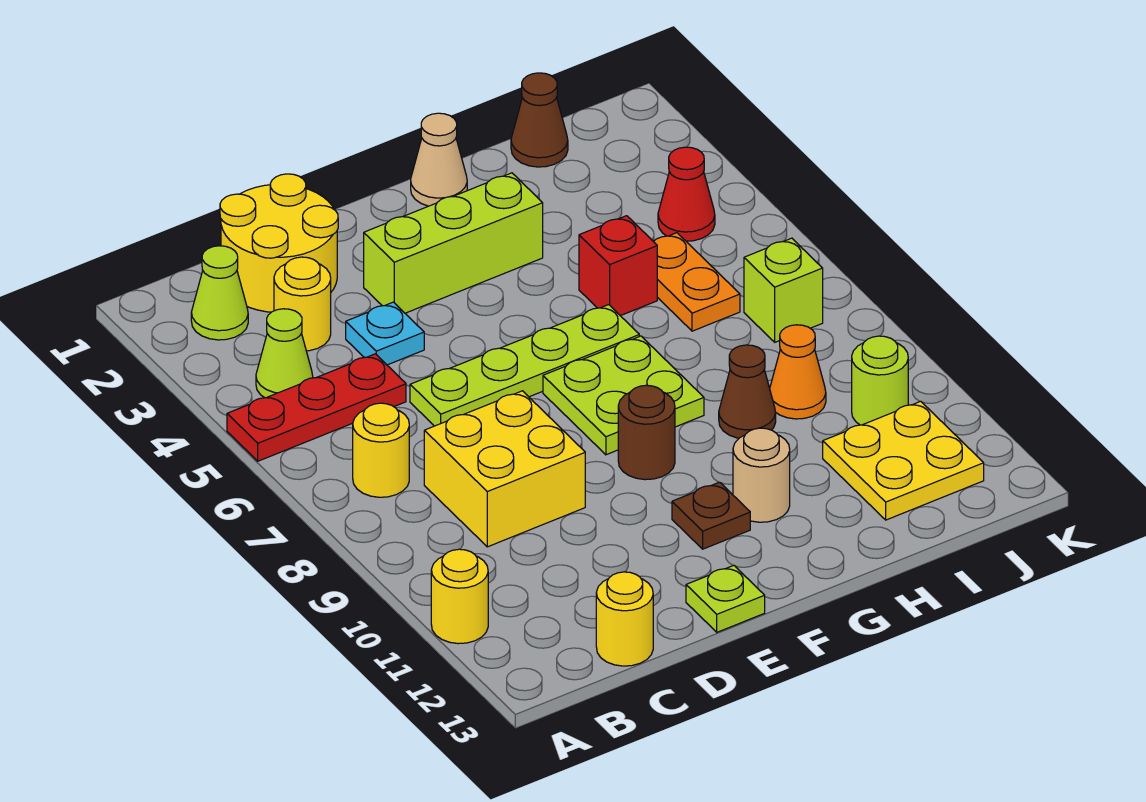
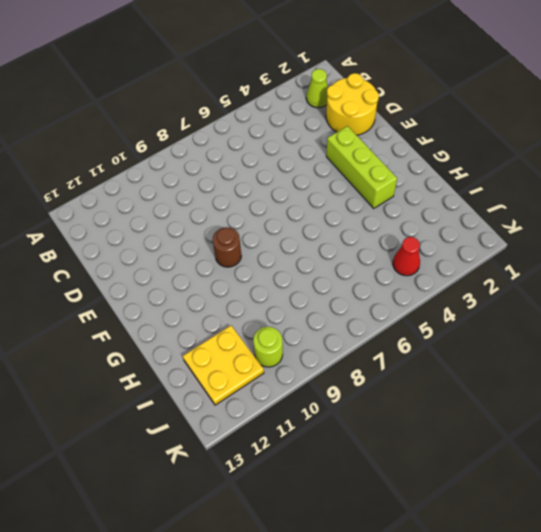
none -> red 1x3 plate [227,354,406,461]
none -> yellow 1x1 round brick [431,549,488,644]
none -> lime 1x1 cone [256,309,313,398]

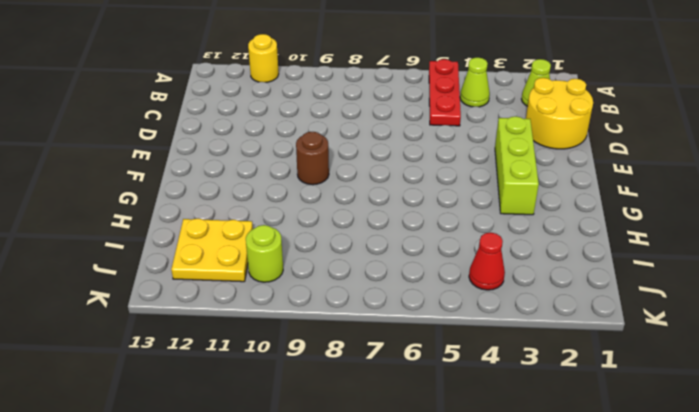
none -> yellow 1x1 round brick [353,403,409,497]
none -> yellow 1x1 round brick [274,257,331,351]
none -> yellow 2x2 brick [424,391,585,547]

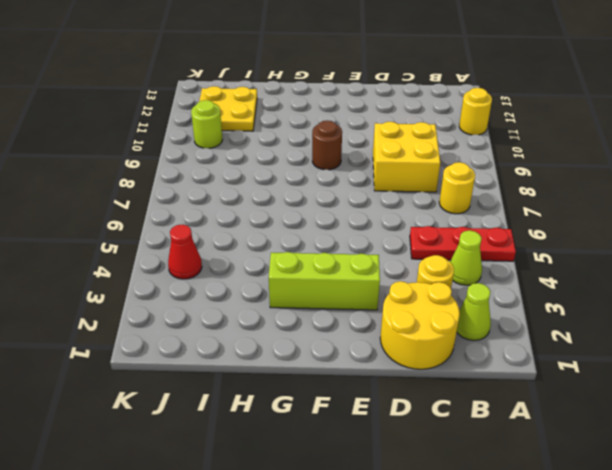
none -> yellow 1x1 round brick [596,572,653,666]
none -> cyan 1x1 plate [346,302,424,365]
none -> lime 1x4 plate [410,305,639,426]

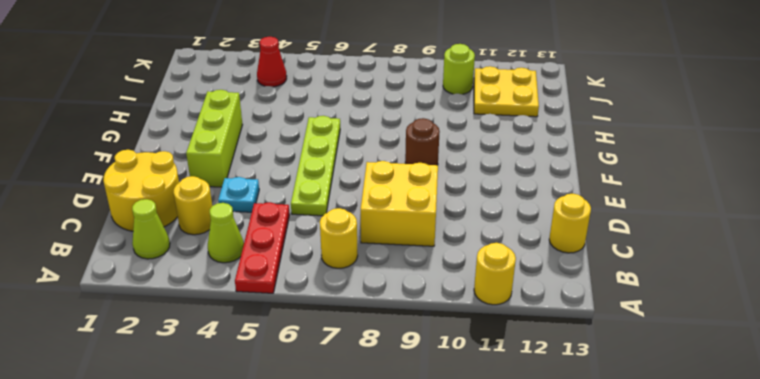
none -> lime 1x1 plate [686,565,765,632]
none -> lime 2x2 plate [543,336,704,455]
none -> brown 1x1 plate [672,482,750,549]

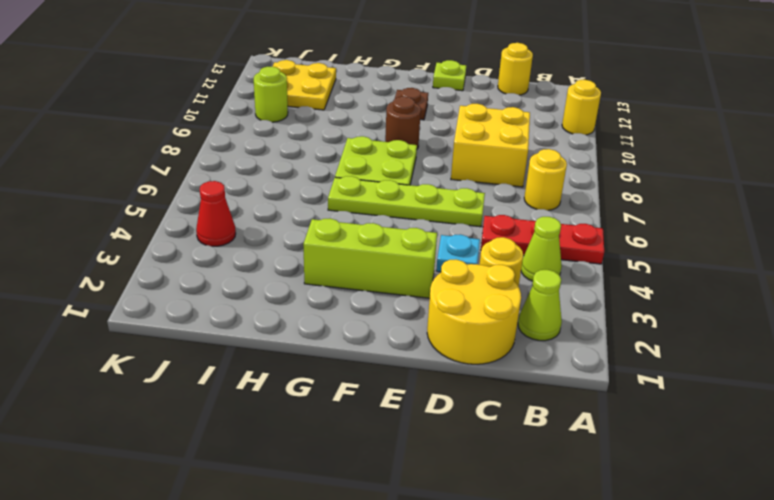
none -> tan 1x1 cone [411,113,467,206]
none -> tan 1x1 round brick [733,428,790,522]
none -> red 1x1 brick [579,216,657,316]

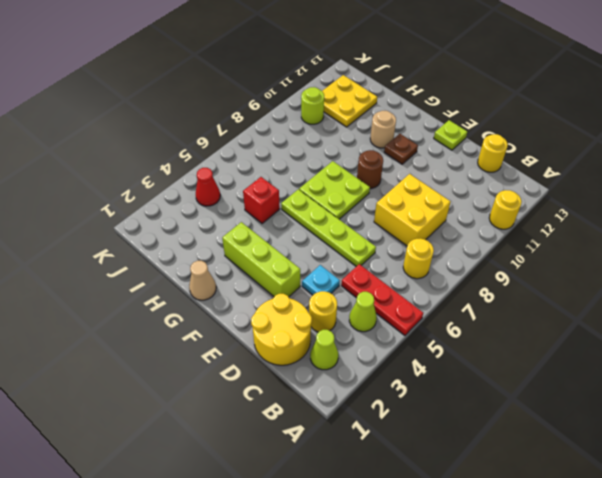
none -> brown 1x1 cone [719,345,776,438]
none -> brown 1x1 cone [511,73,568,167]
none -> orange 1x2 plate [653,233,740,331]

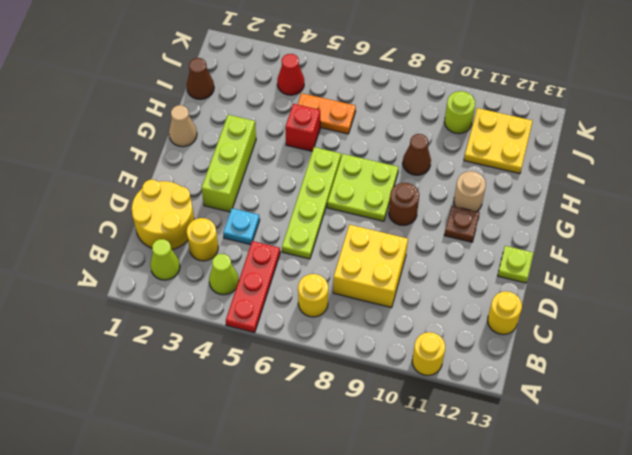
none -> orange 1x1 cone [770,325,826,419]
none -> lime 1x1 brick [744,238,823,342]

